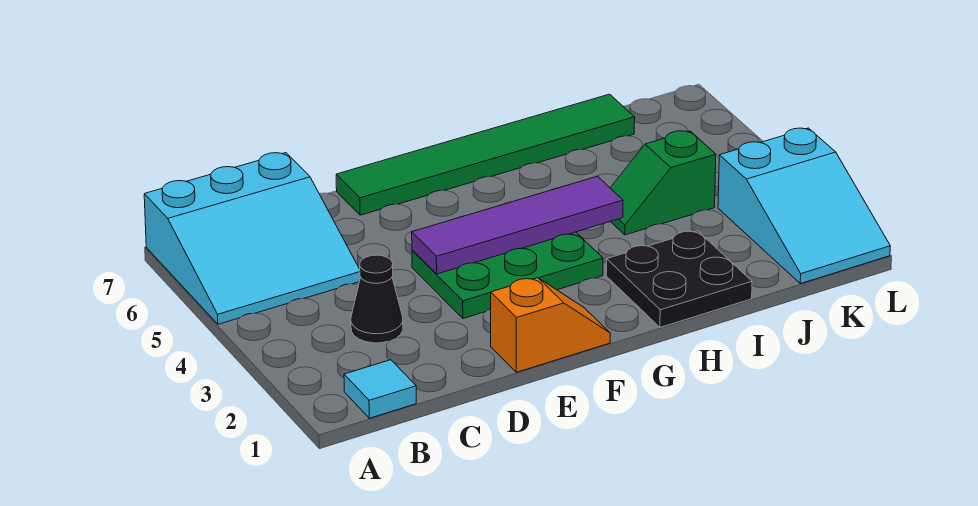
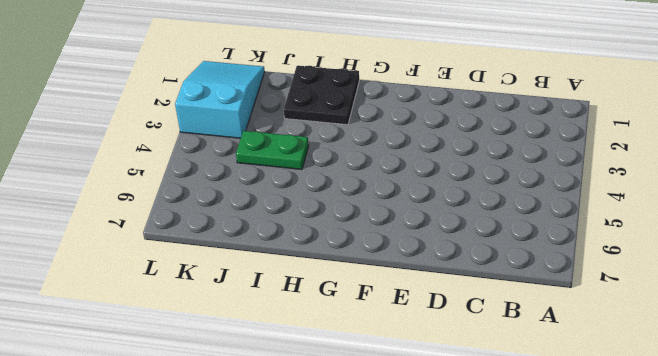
green 1x2 plate [236,131,309,169] -> green 1x2 slope [610,131,716,235]
none -> cyan 3x3 slope [144,153,360,324]
none -> cyan 1x1 tile [344,360,416,418]

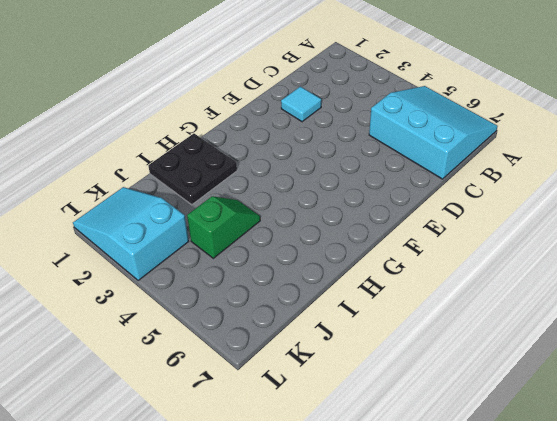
cyan 3x3 slope [369,86,498,179] -> cyan 3x3 slope turned to [144,153,360,324]
cyan 1x1 tile [281,86,321,122] -> cyan 1x1 tile moved to [344,360,416,418]
none -> black 1x1 cone [351,255,403,343]
none -> orange 1x2 slope [491,278,610,372]

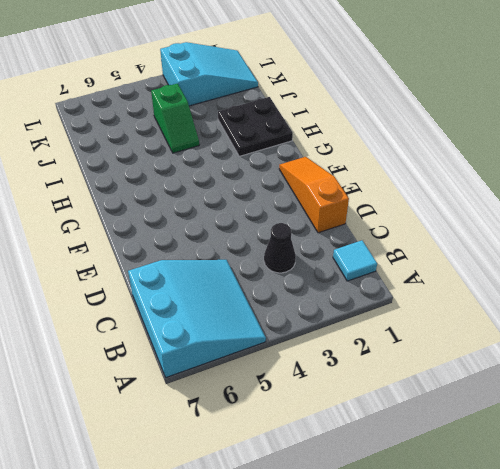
orange 1x3 slope [279,157,349,233] -> orange 1x2 slope [491,278,610,372]
none -> green 2x3 plate [412,232,603,318]
none -> green 1x6 tile [336,94,635,215]

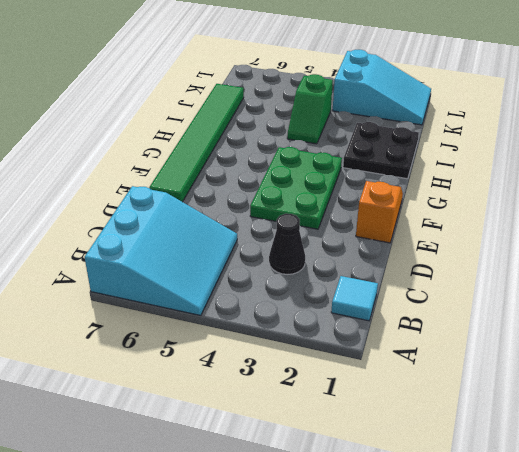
none -> purple 1x4 tile [412,176,623,274]

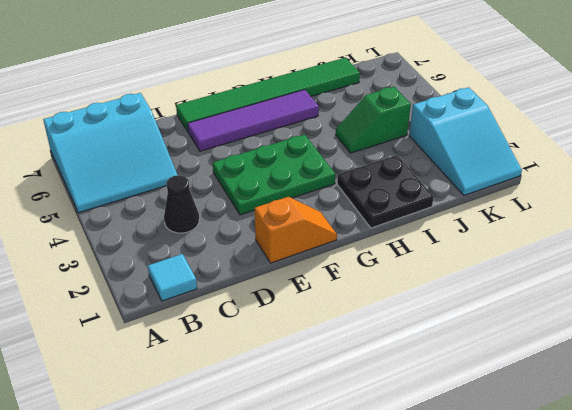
purple 1x4 tile [188,90,319,151] -> purple 1x4 tile moved to [412,176,623,274]

